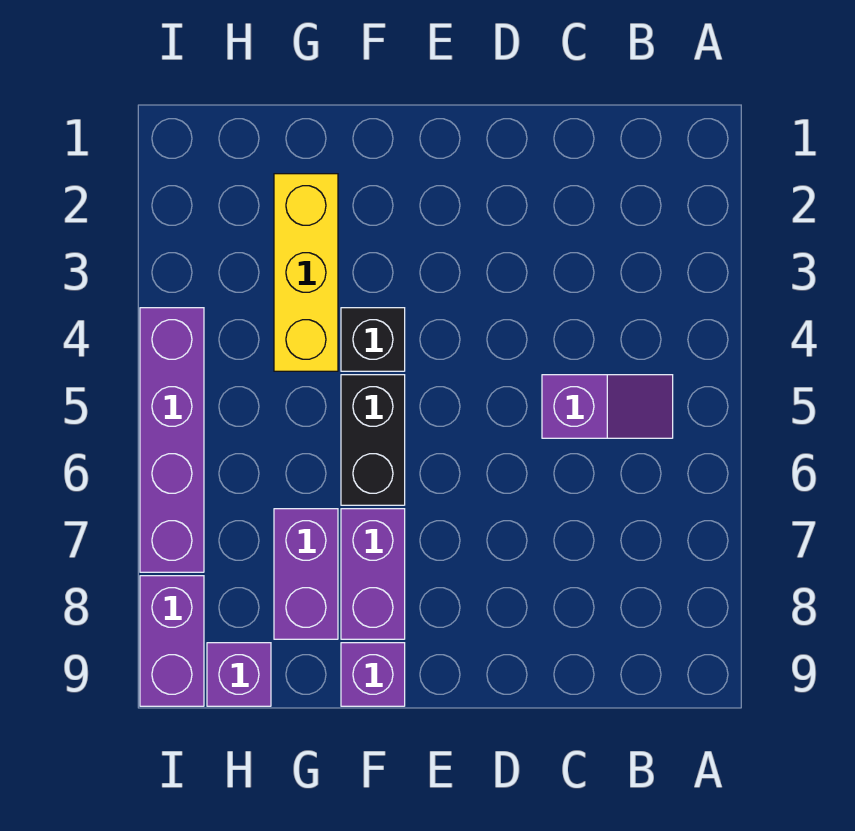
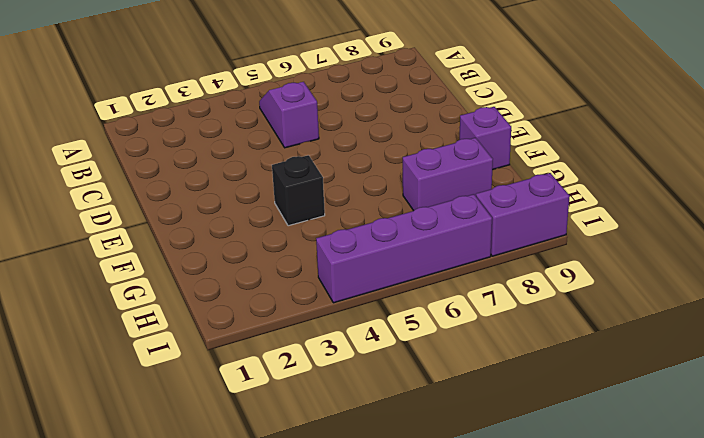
none -> black 1x2 brick [341,375,405,505]
none -> purple 1x2 brick [341,509,405,639]

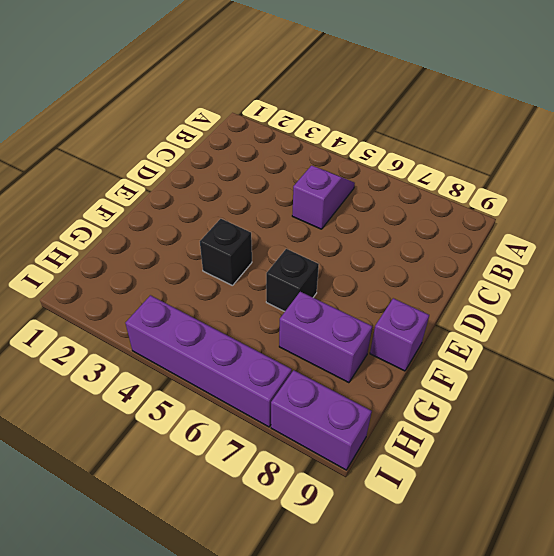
black 1x1 brick [266,249,319,311] -> black 1x2 brick [341,375,405,505]
none -> purple 1x2 brick [341,509,405,639]
none -> yellow 1x3 brick [274,174,338,371]

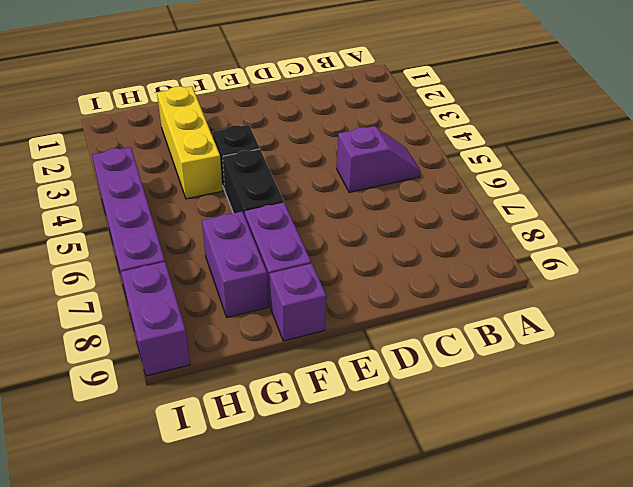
none -> purple 1x1 brick [207,643,271,706]

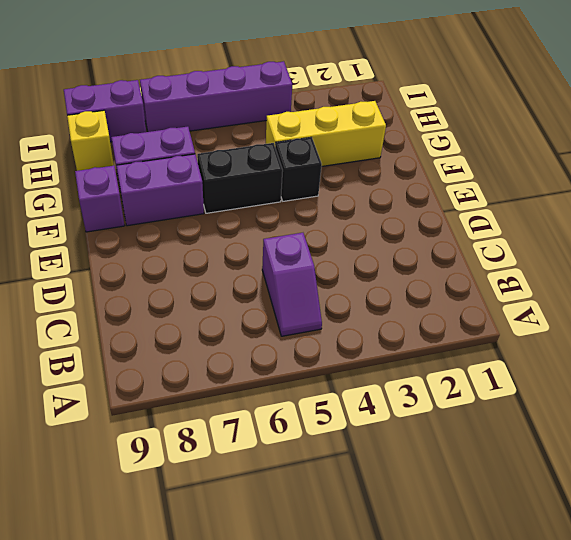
yellow 1x1 brick [67,110,114,171] -> purple 1x1 brick [207,643,271,706]

